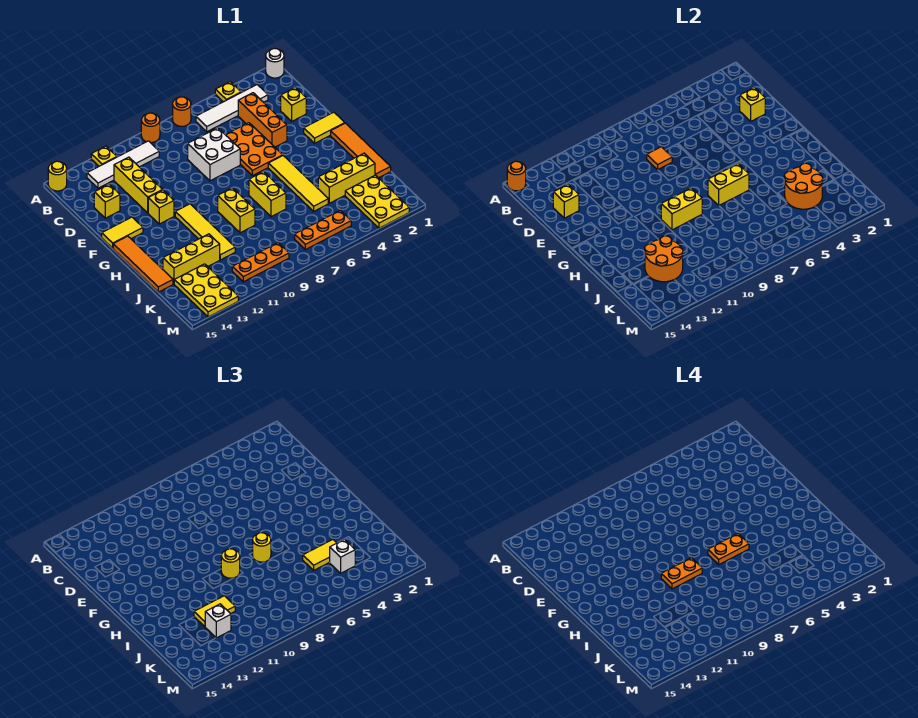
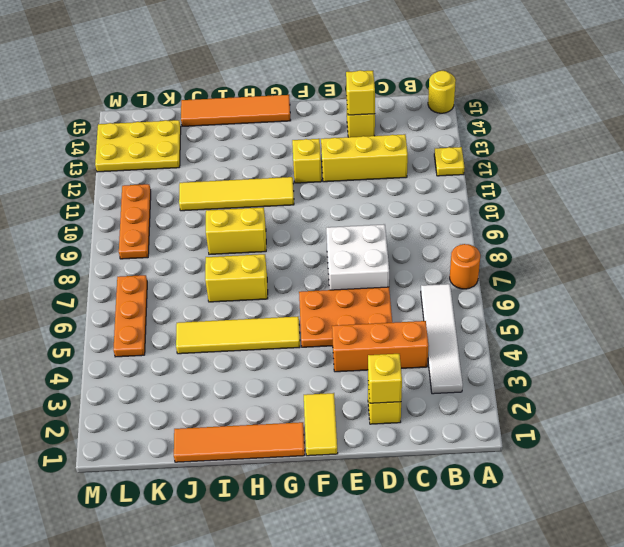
none -> white 1x1 round brick [266,48,284,78]
none -> yellow 1x1 plate [215,82,241,102]
none -> orange 1x1 round brick [141,113,160,143]
none -> white 1x4 tile [87,141,159,188]

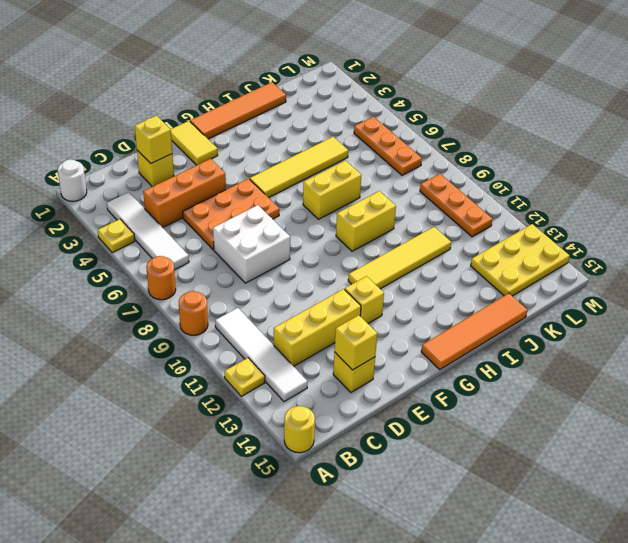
none -> yellow 1x2 tile [102,217,143,248]
none -> yellow 1x3 brick [318,153,375,203]
none -> yellow 1x3 brick [163,234,220,284]
none -> yellow 2x3 plate [345,175,409,228]

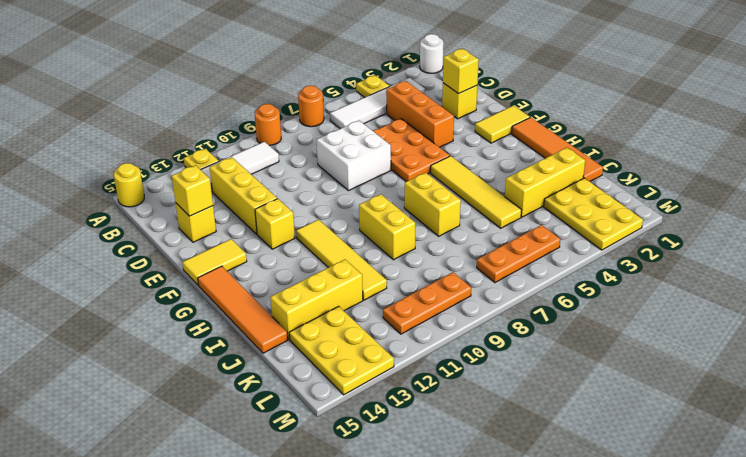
none -> orange 1x1 round brick [507,161,526,191]
none -> orange 1x1 tile [647,147,672,170]
none -> yellow 1x2 brick [708,164,749,205]
none -> yellow 1x2 brick [661,188,702,230]

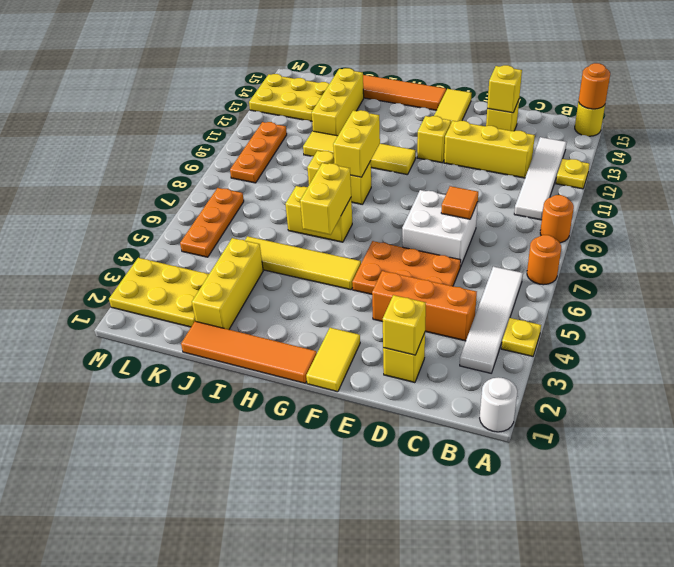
none -> orange 2x2 round brick [784,163,823,209]
none -> orange 2x2 round brick [645,236,683,282]
none -> yellow 1x1 round brick [253,533,271,562]
none -> yellow 1x1 round brick [221,549,240,578]

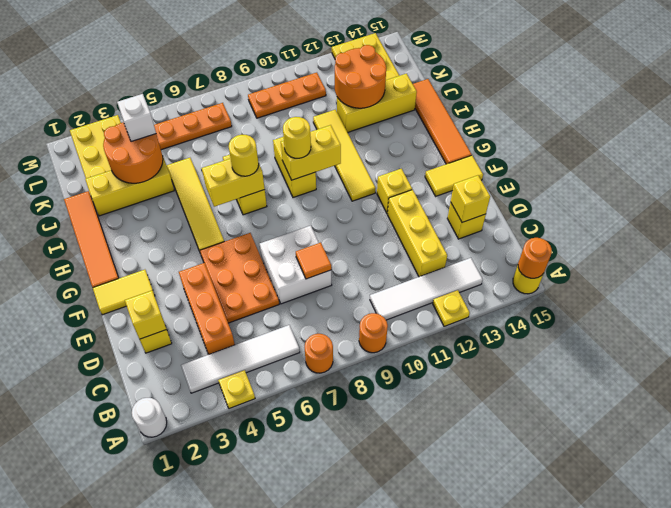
none -> yellow 1x2 tile [303,539,337,570]
none -> yellow 1x2 tile [194,596,235,627]
none -> white 1x1 brick [205,604,231,638]
none -> orange 1x2 plate [708,534,749,564]

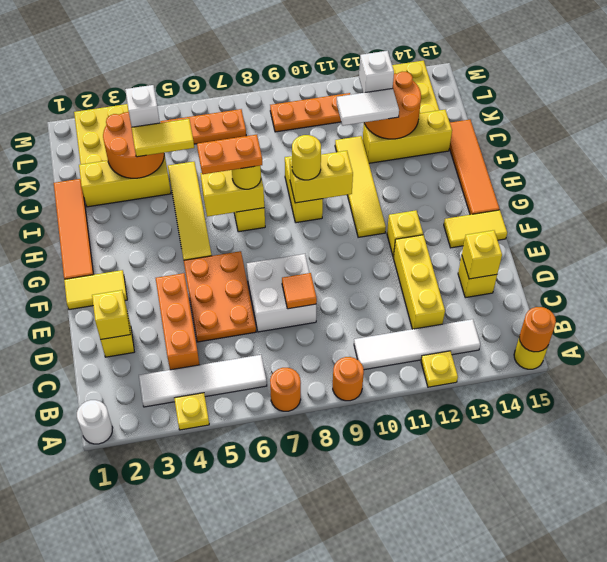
white 1x2 tile [337,88,399,126] -> yellow 1x2 tile [194,596,235,627]
none -> orange 1x2 plate [661,558,702,589]

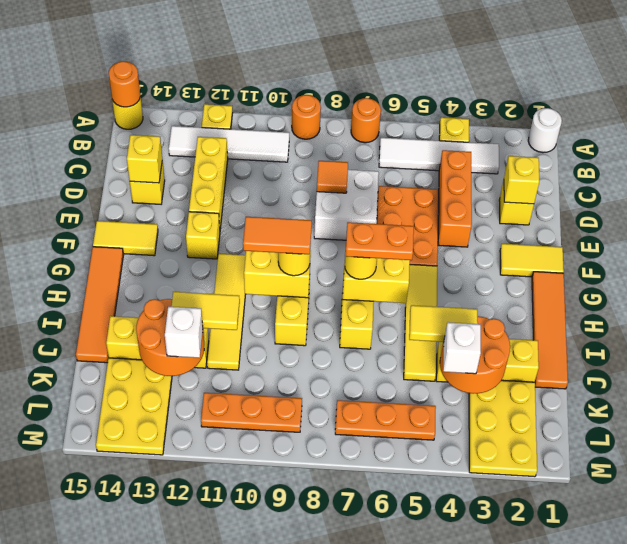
orange 1x2 tile [243,217,312,254] -> orange 1x2 plate [661,558,702,589]

